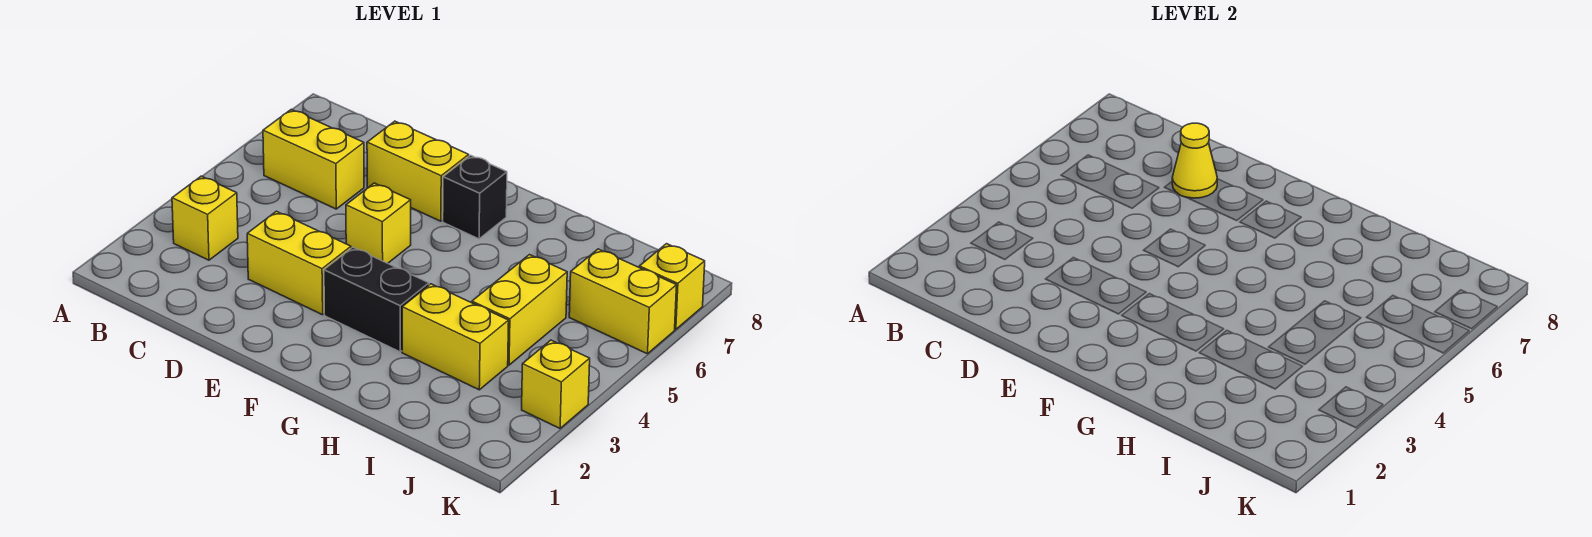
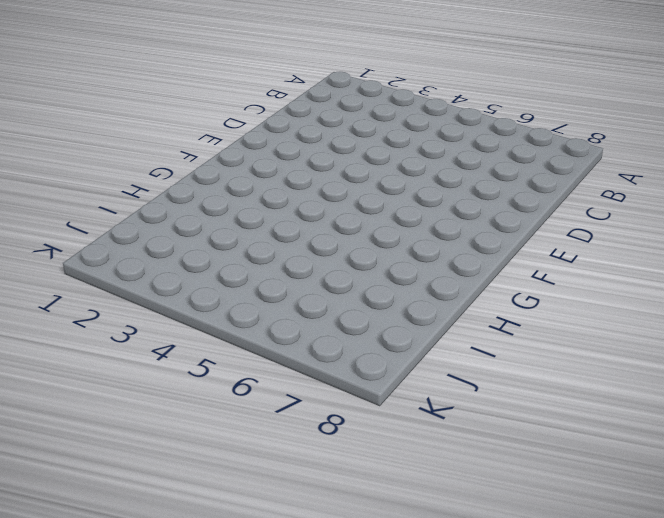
none -> yellow 1x1 brick [172,176,238,260]
none -> yellow 1x2 brick [263,109,364,209]
none -> yellow 1x2 brick [247,211,351,315]

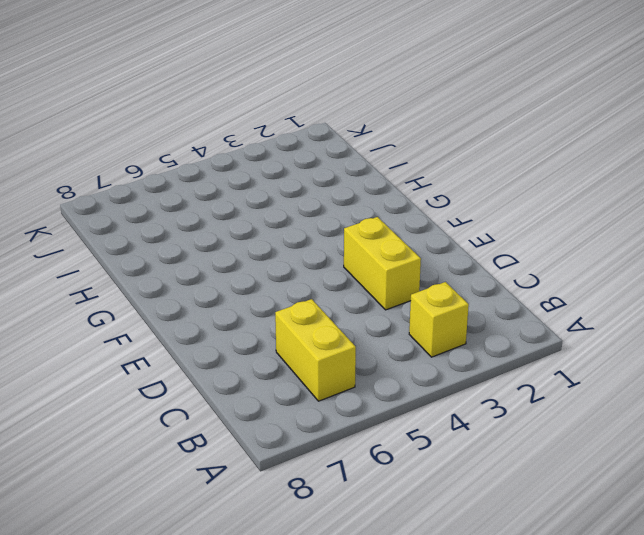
none -> yellow 1x2 brick [367,121,469,221]
none -> yellow 1x1 brick [346,183,411,263]
none -> black 1x2 brick [324,247,429,352]

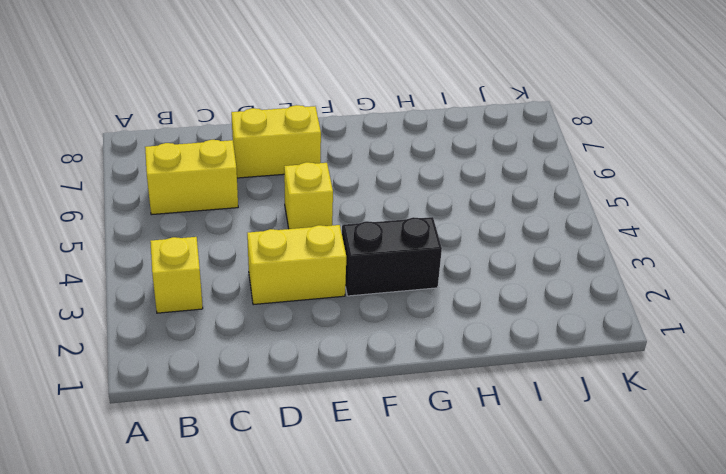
none -> black 1x1 brick [443,155,507,239]
none -> yellow 1x2 brick [402,284,509,390]
none -> yellow 1x2 brick [472,255,567,365]

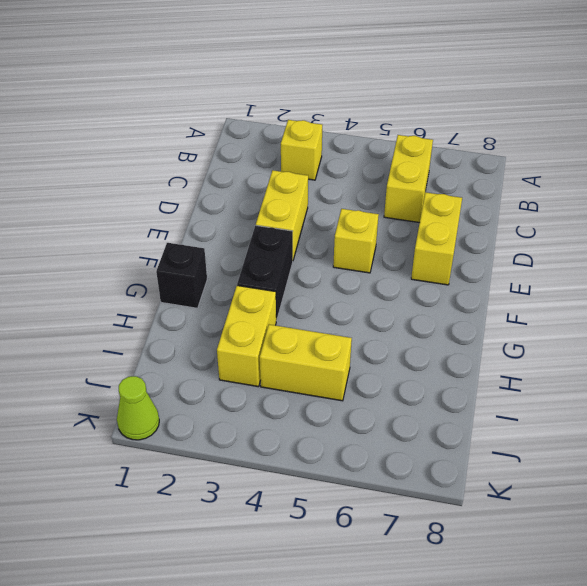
black 1x1 brick [156,243,207,308] -> black 1x1 brick moved to [443,155,507,239]
lime 1x1 cone [117,376,159,440] -> none
none -> yellow 1x2 brick [569,249,677,354]
none -> yellow 1x1 brick [522,340,590,428]
none -> yellow 1x1 brick [639,244,705,329]

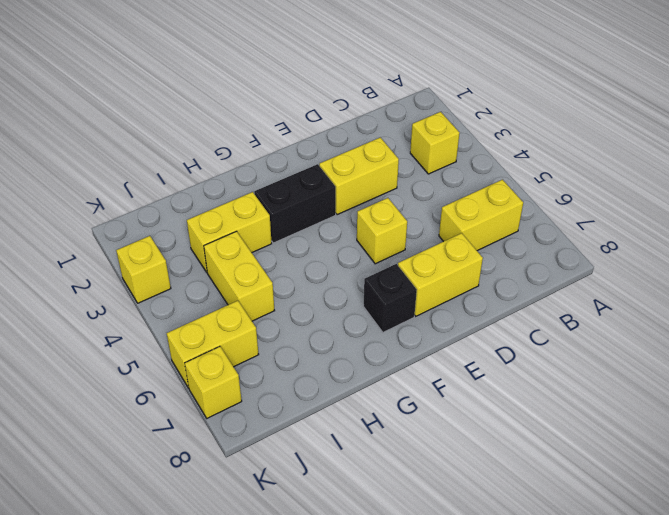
none -> yellow 1x1 cone [1172,123,1217,198]

